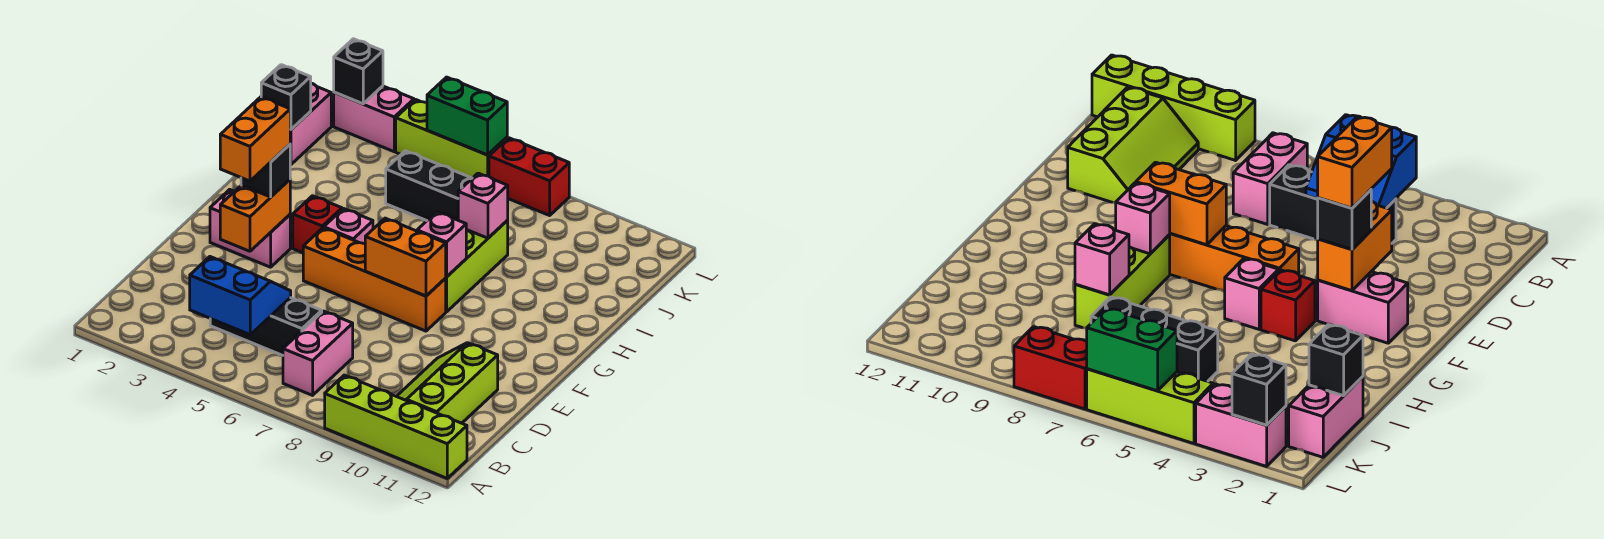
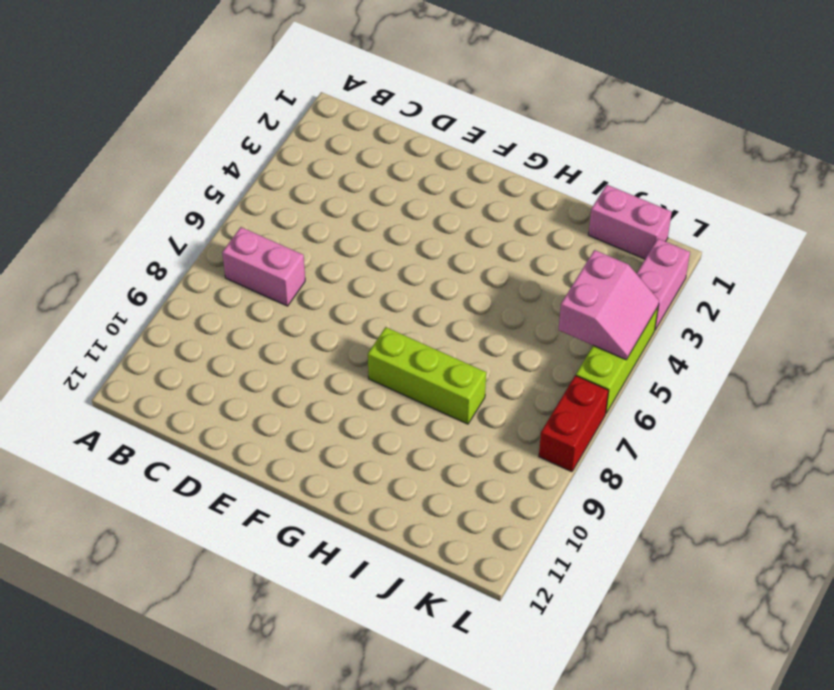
pink 2x2 slope [559,250,659,360] -> green 1x2 brick [427,77,507,155]
none -> lime 1x4 brick [325,375,467,478]
none -> lime 2x3 slope [397,343,498,423]
none -> black 1x3 brick [210,298,322,355]

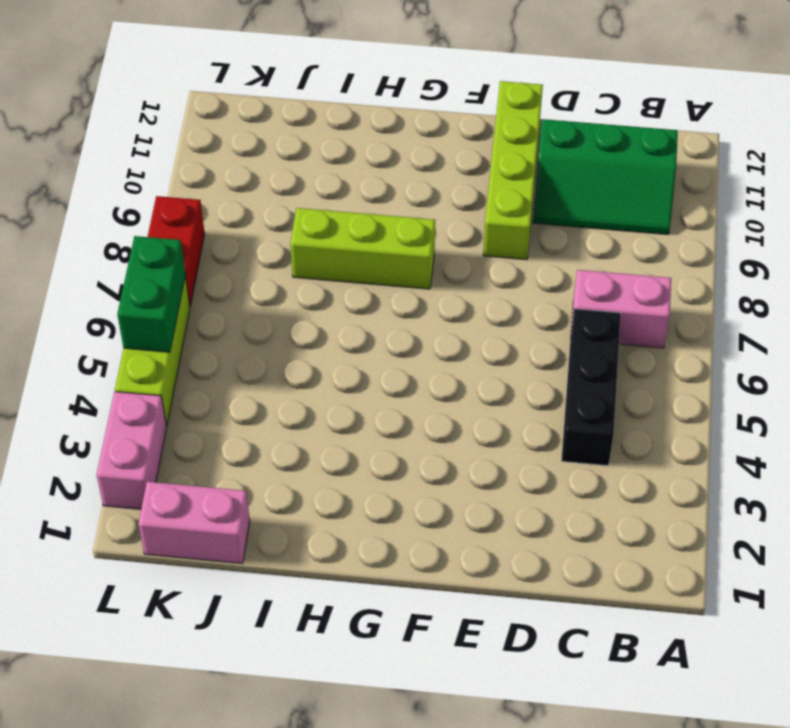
green 2x3 slope [533,119,678,235] -> lime 2x3 slope [397,343,498,423]
lime 1x4 brick [483,81,543,260] -> lime 1x4 brick moved to [325,375,467,478]
none -> pink 1x2 brick [210,189,290,267]
none -> orange 1x4 brick [303,228,446,331]
none -> red 1x1 brick [293,196,342,253]

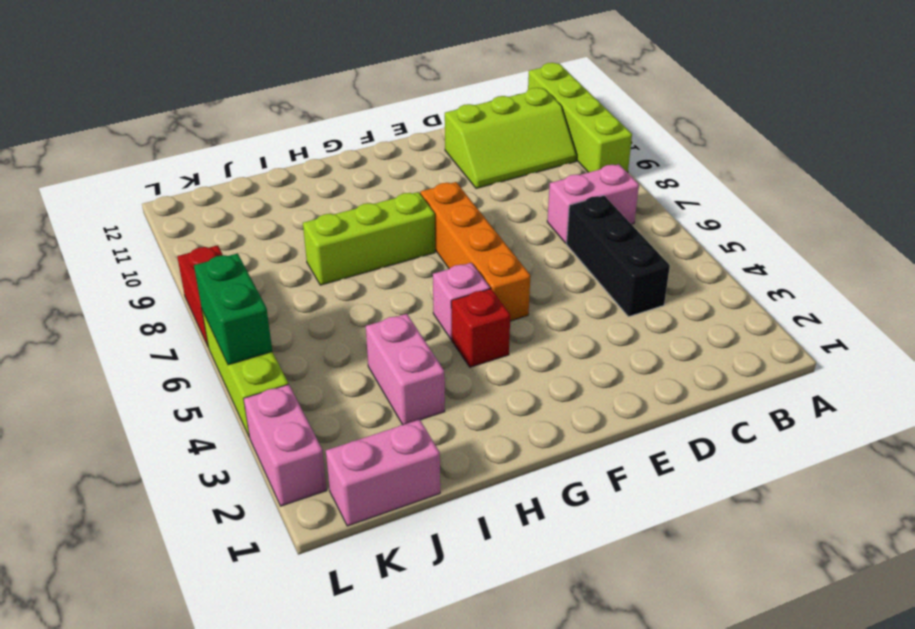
pink 1x2 brick [366,314,445,425] -> pink 1x2 brick moved to [210,189,290,267]
none -> black 1x3 brick [386,151,472,221]
none -> blue 2x2 slope [190,257,291,335]
none -> orange 1x2 brick [220,180,290,251]

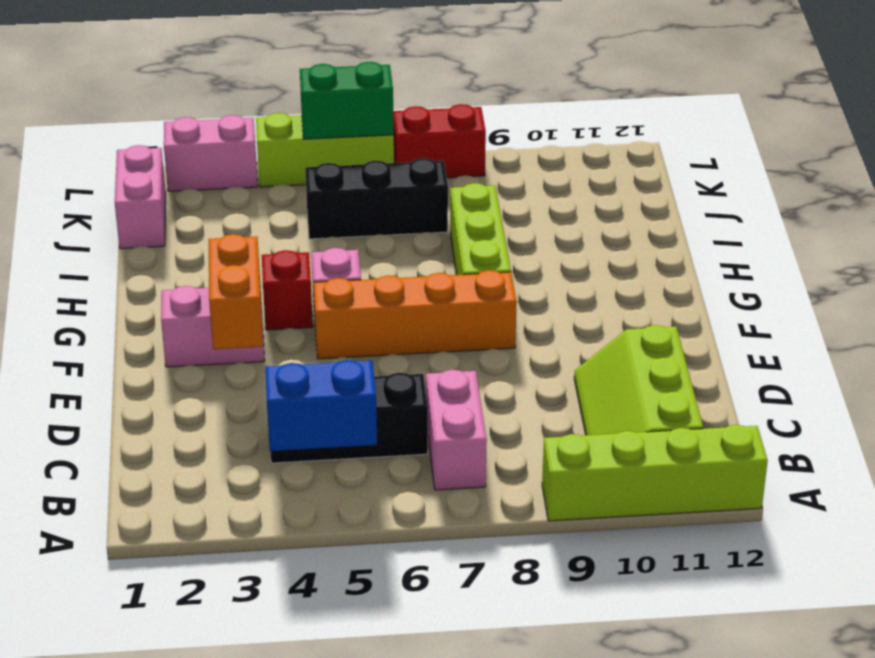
none -> orange 1x2 brick [365,218,446,296]
none -> pink 1x1 brick [417,212,466,277]
none -> pink 1x1 brick [458,173,508,238]

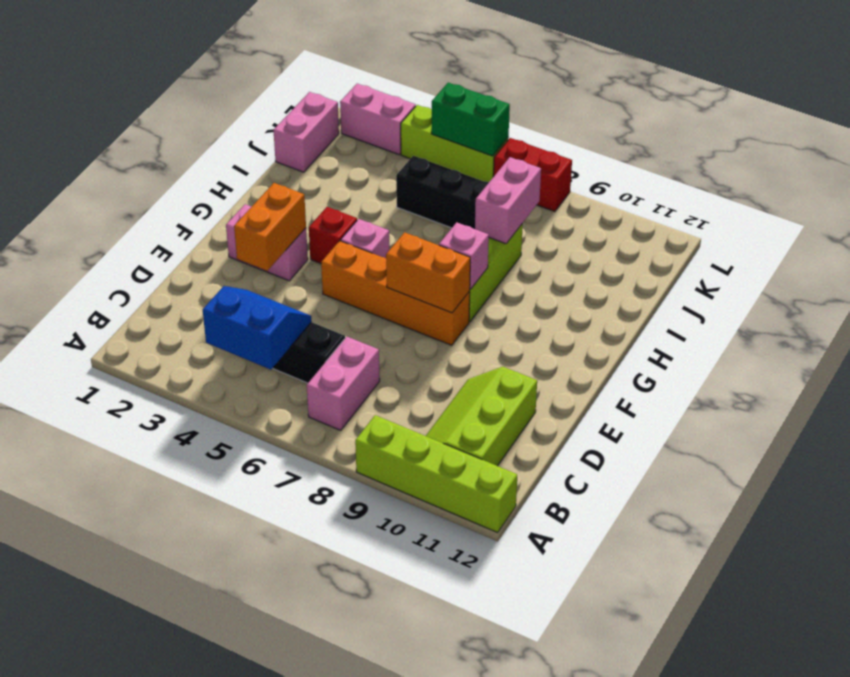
pink 1x2 brick [475,157,541,244] -> pink 1x1 brick [458,173,508,238]
none -> black 1x1 brick [261,65,311,130]
none -> black 1x1 brick [334,39,383,104]
none -> black 1x1 brick [241,144,290,197]

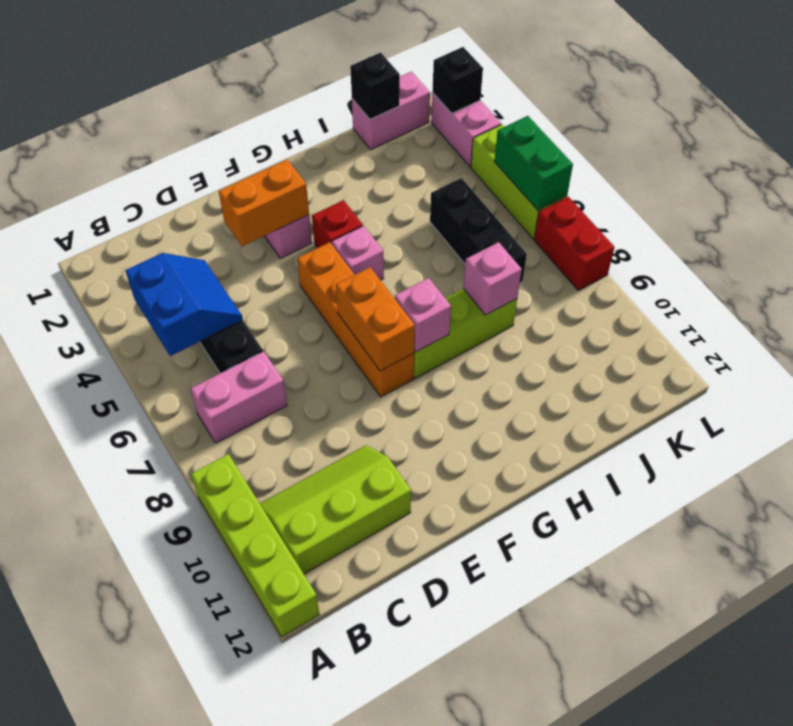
none -> black 1x1 brick [241,144,290,197]
none -> orange 1x2 brick [220,97,290,181]

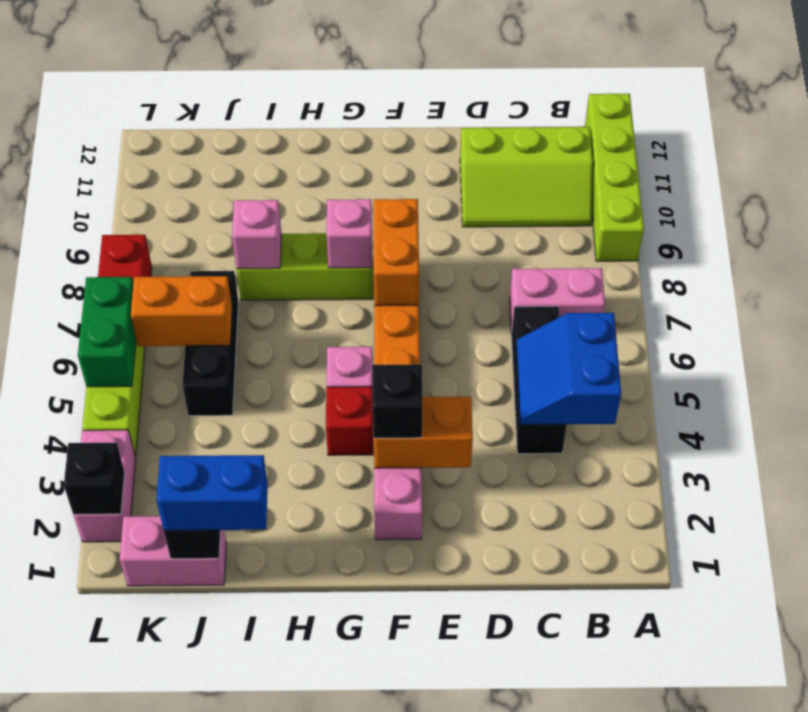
blue 1x2 brick [156,455,268,530] -> none
orange 1x2 brick [131,276,232,346] -> orange 1x2 brick moved to [220,97,290,181]

